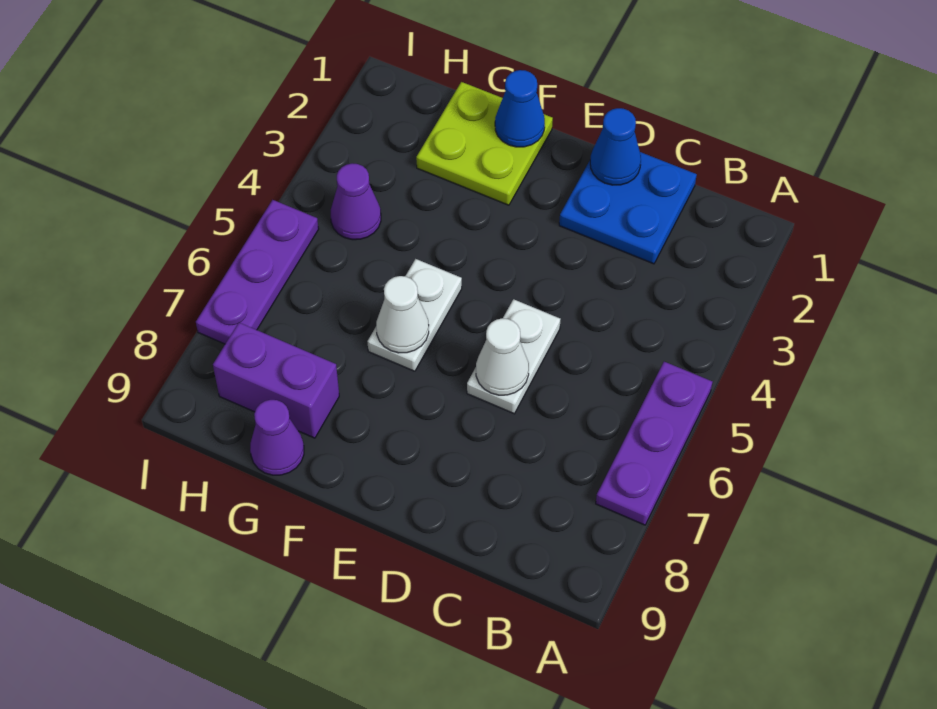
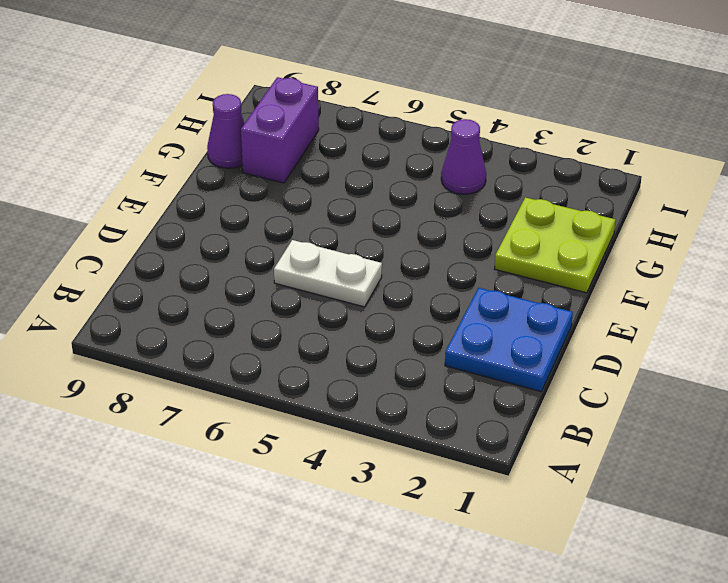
none -> purple 1x3 plate [596,362,712,525]
none -> white 1x2 plate [367,259,462,371]
none -> purple 1x3 plate [196,200,319,344]

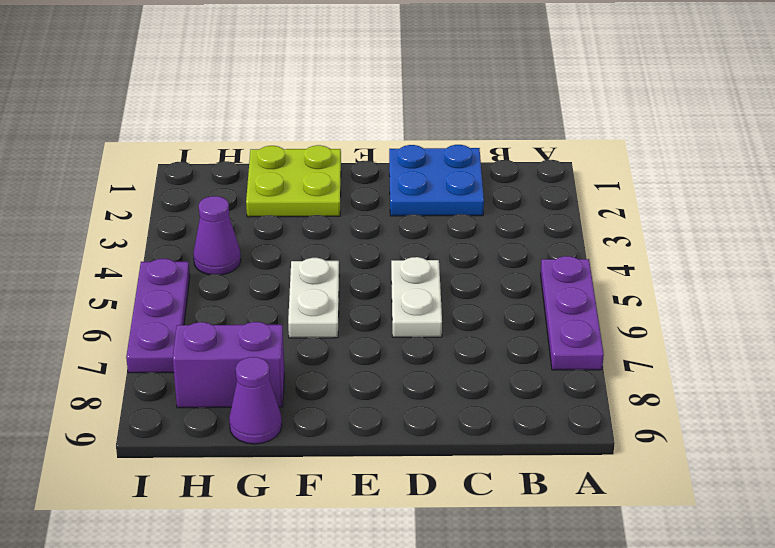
none -> blue 1x1 cone [590,108,641,185]
none -> white 1x1 cone [476,318,529,395]
none -> blue 1x1 cone [495,70,545,147]

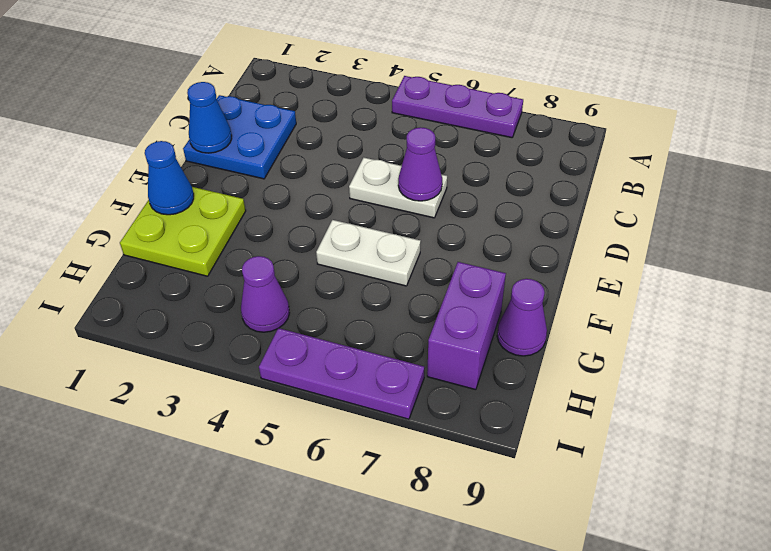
purple 1x1 cone [398,127,442,201] -> white 1x1 cone [476,318,529,395]
none -> white 1x1 cone [376,276,429,353]

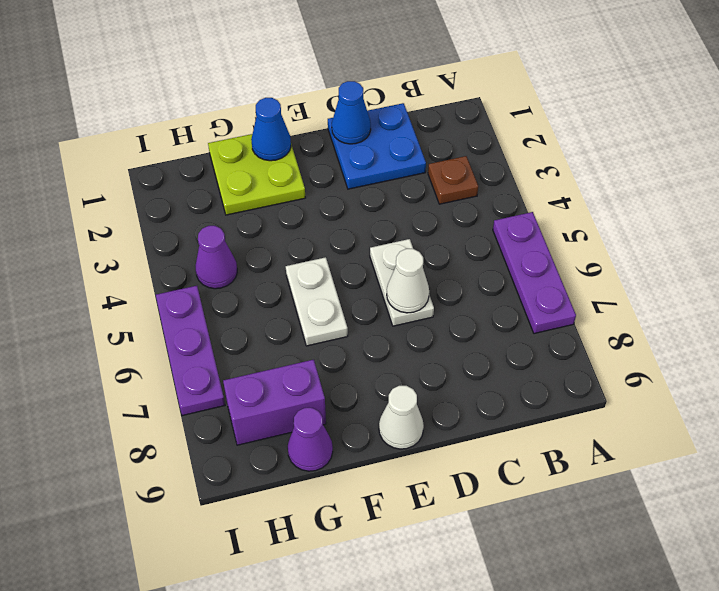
brown 1x1 plate [428,156,478,204] -> none
white 1x1 cone [379,386,424,449] -> white 1x1 cone moved to [376,276,429,353]

